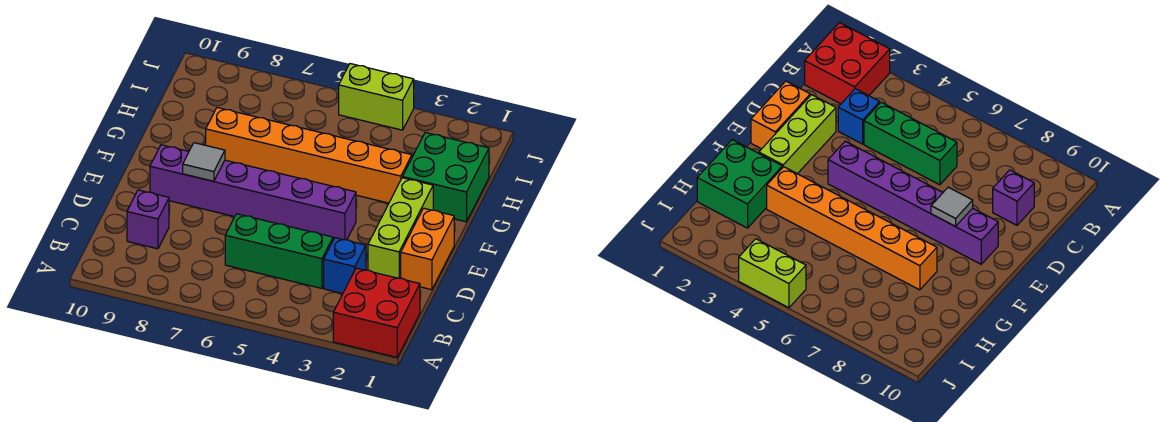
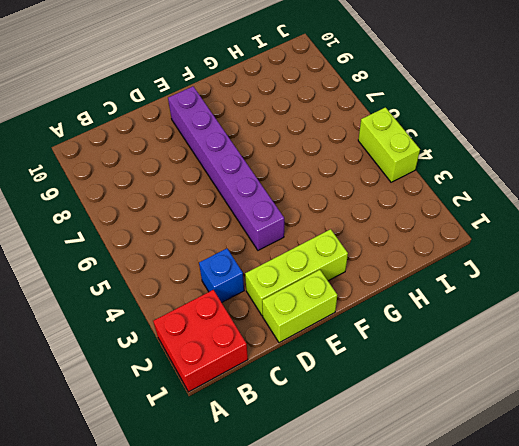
lime 1x2 brick [262,270,337,343] -> orange 1x2 brick [401,208,454,290]
none -> green 1x3 brick [225,214,333,288]
none -> purple 1x1 brick [127,190,169,249]

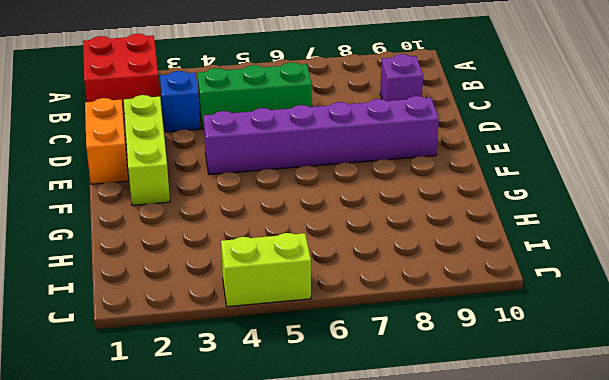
none -> green 2x2 brick [403,133,489,222]
none -> orange 1x6 brick [206,108,412,203]

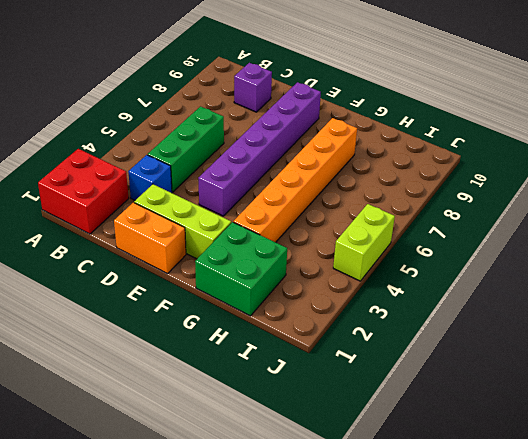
none -> grey 1x1 tile [183,143,225,181]

